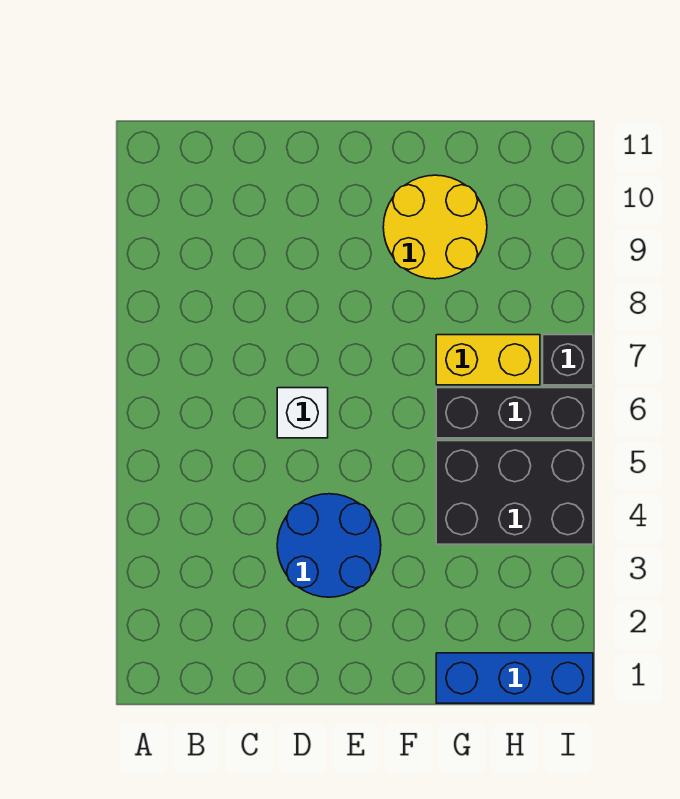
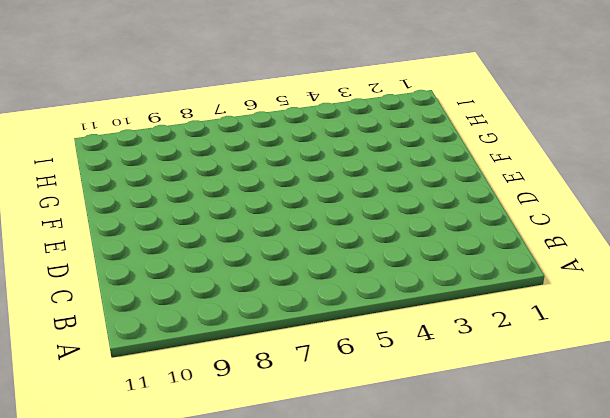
none -> blue 2x2 round brick [277,494,381,597]
none -> white 1x1 brick [277,388,328,438]

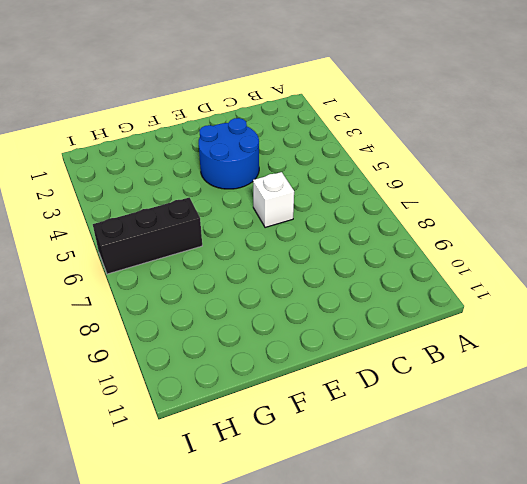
none -> yellow 2x2 round brick [383,175,487,279]
none -> blue 1x3 brick [436,653,593,703]

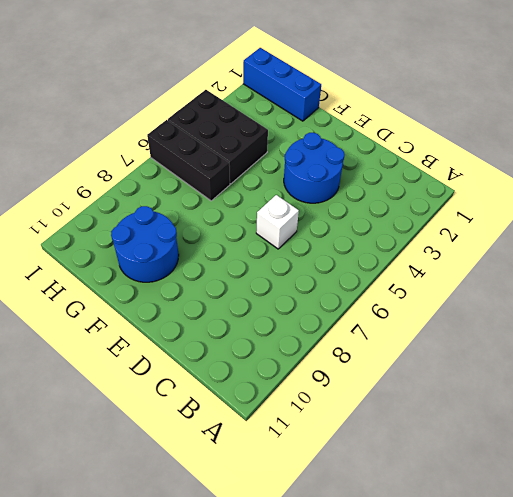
blue 2x2 round brick [111,206,179,282] -> yellow 2x2 round brick [383,175,487,279]
none -> yellow 1x2 brick [436,335,540,385]
none -> black 1x1 brick [543,335,593,385]

